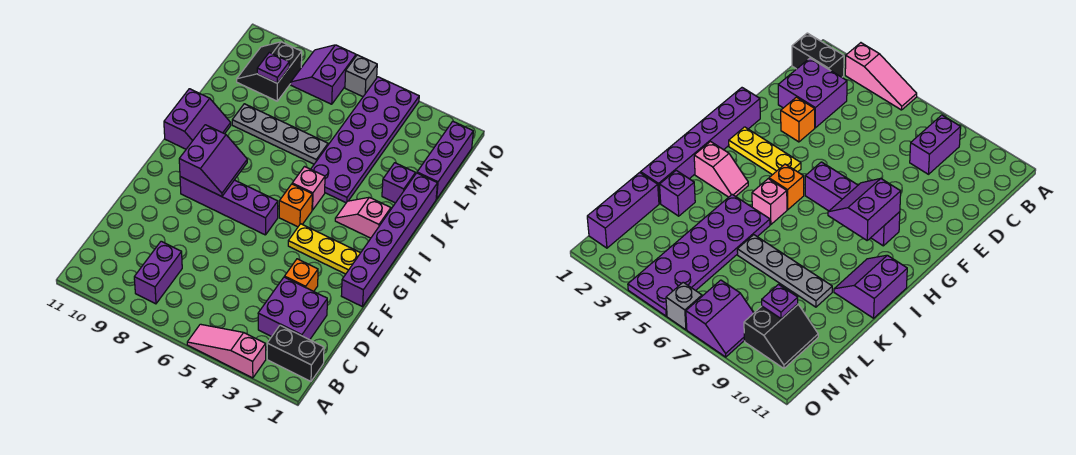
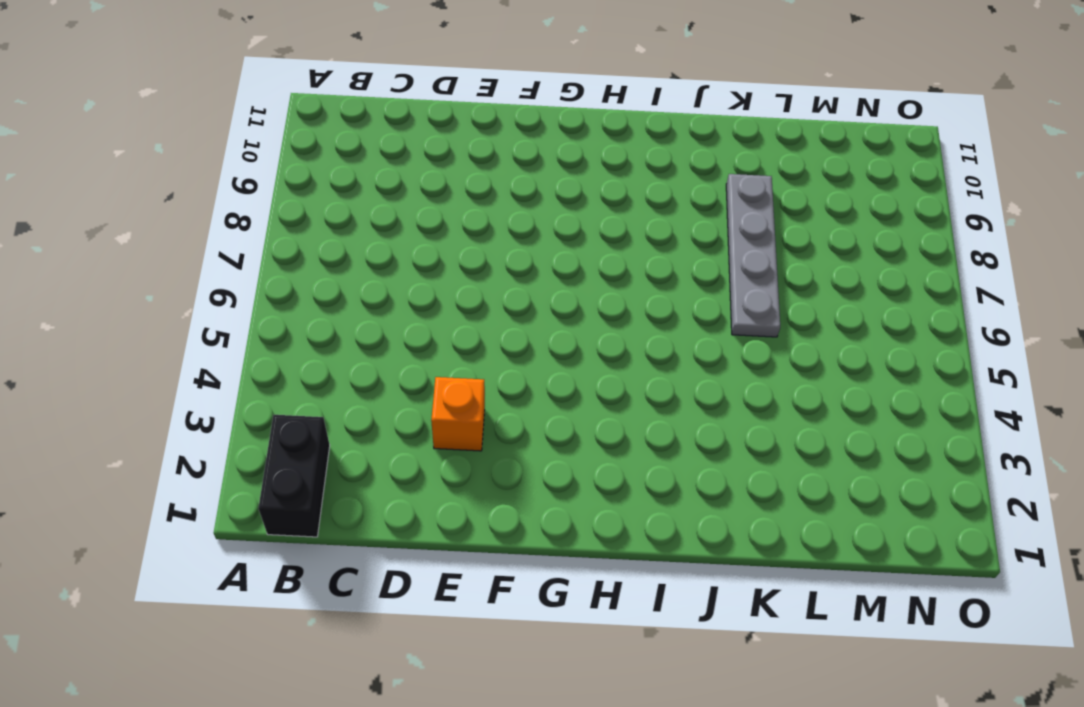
none -> pink 1x3 slope [187,324,266,378]
none -> purple 1x2 brick [134,241,182,304]
none -> purple 2x2 brick [258,277,327,340]

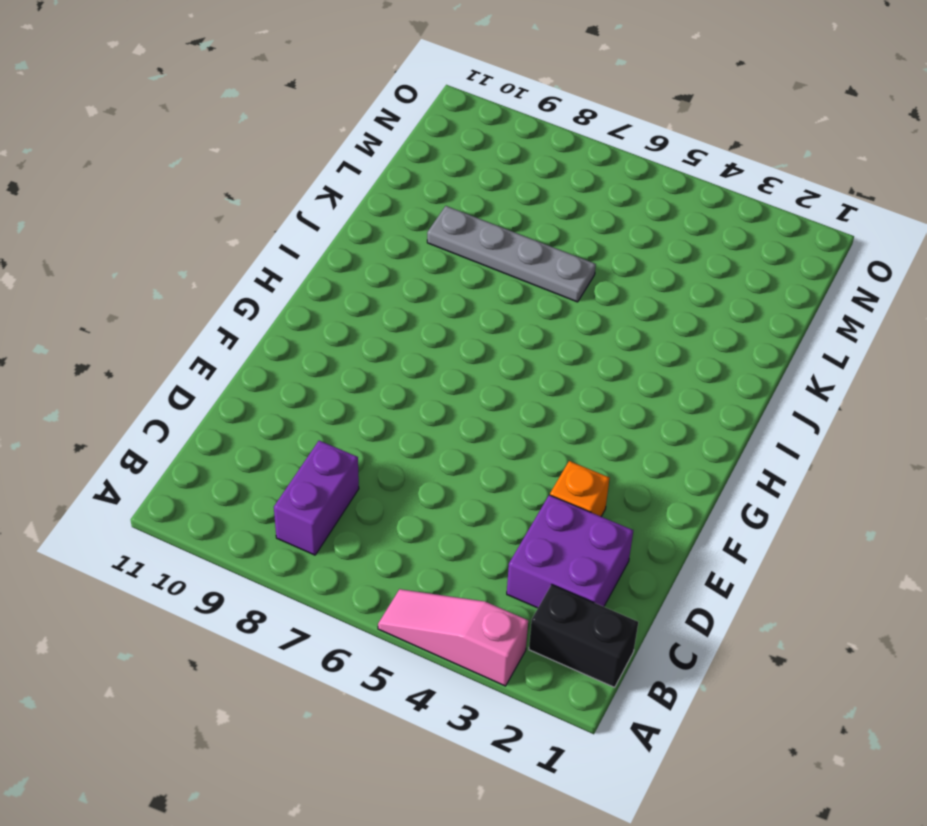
none -> purple 1x6 brick [341,173,437,307]
none -> yellow 1x3 plate [288,224,360,274]
none -> purple 1x4 brick [180,177,278,235]

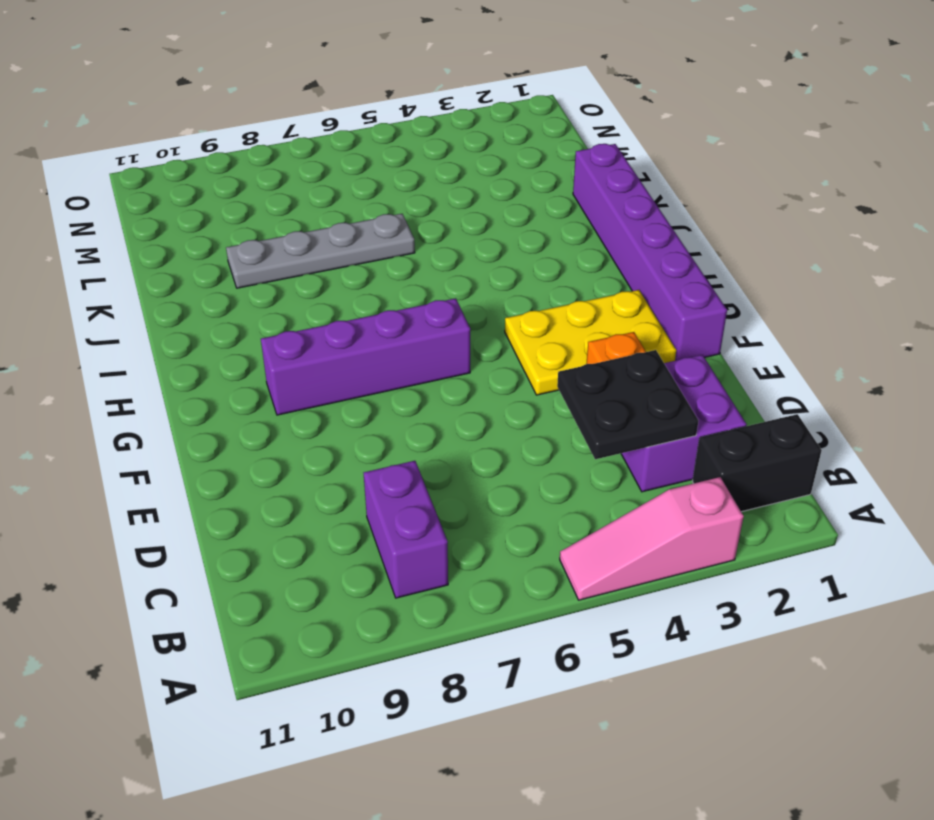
black 2x2 plate [557,350,698,459] -> none
yellow 2x3 plate [505,290,676,395] -> yellow 1x3 plate [288,224,360,274]
none -> orange 1x1 brick [279,184,312,227]
none -> pink 1x2 slope [335,197,391,238]
none -> pink 1x1 brick [292,167,325,210]

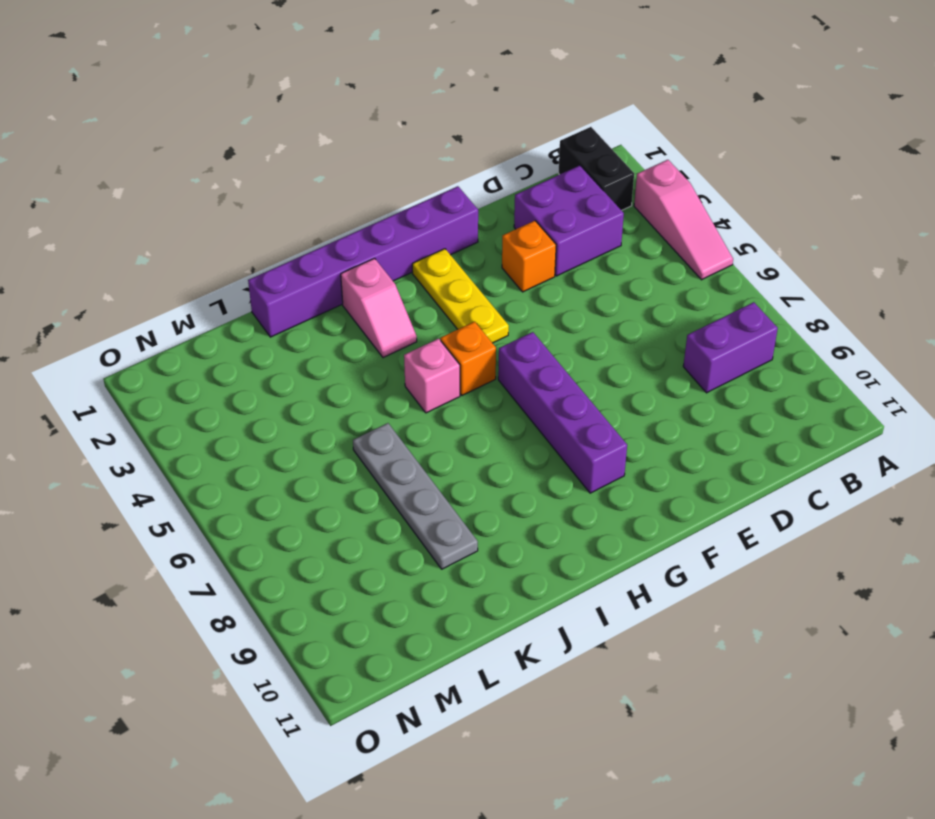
none -> purple 2x2 slope [164,89,231,149]
none -> purple 2x6 plate [311,77,419,203]
none -> purple 1x1 brick [382,163,415,203]

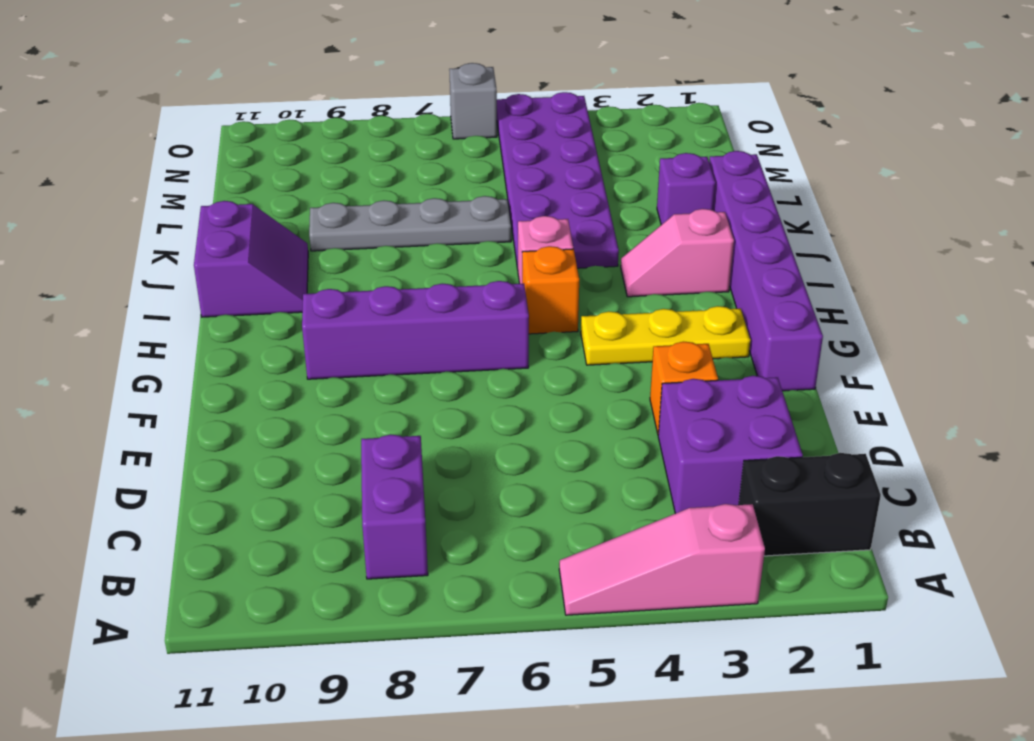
none -> purple 1x3 brick [417,121,473,199]
none -> black 2x2 slope [237,42,302,101]
none -> purple 2x2 slope [291,45,356,104]

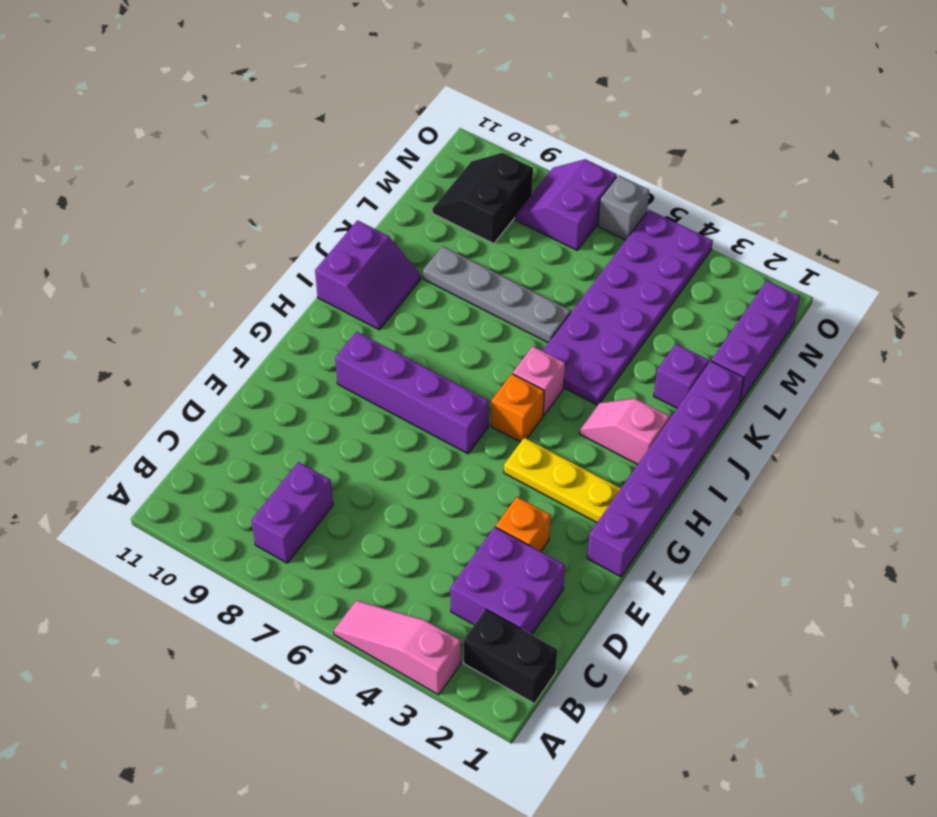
none -> purple 2x2 slope [179,125,247,197]
none -> purple 1x1 plate [257,52,289,83]

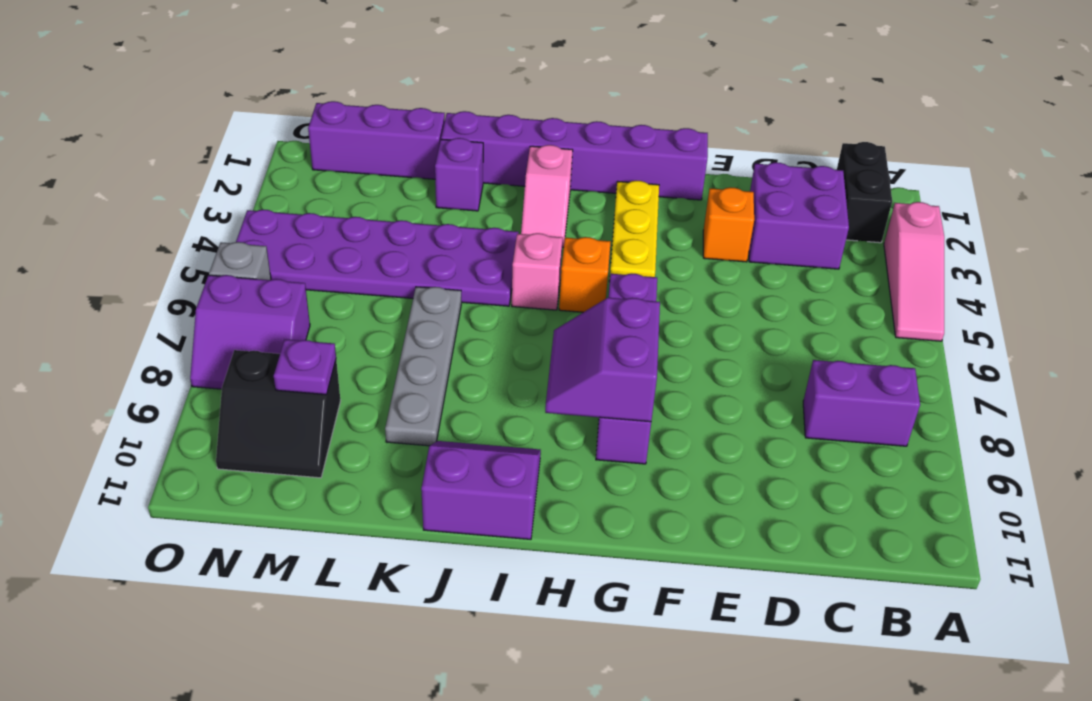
purple 2x2 slope [545,297,660,422] -> purple 2x2 slope turned to [179,125,247,197]

